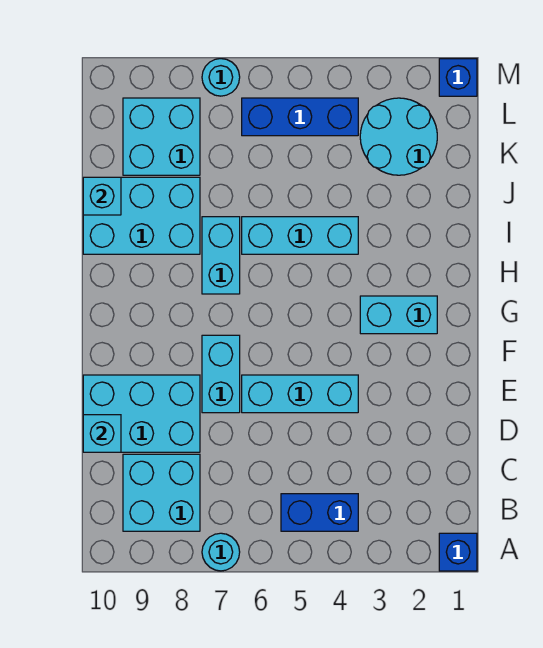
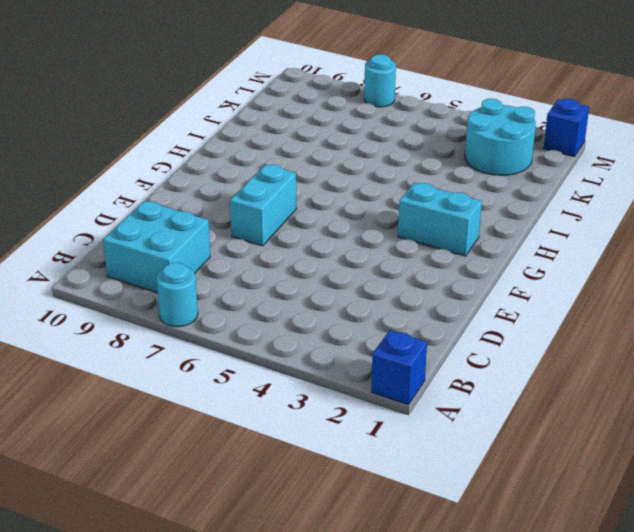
none -> blue 1x2 brick [281,494,358,531]
none -> cyan 2x3 brick [83,375,200,452]
none -> cyan 1x3 brick [242,375,358,413]

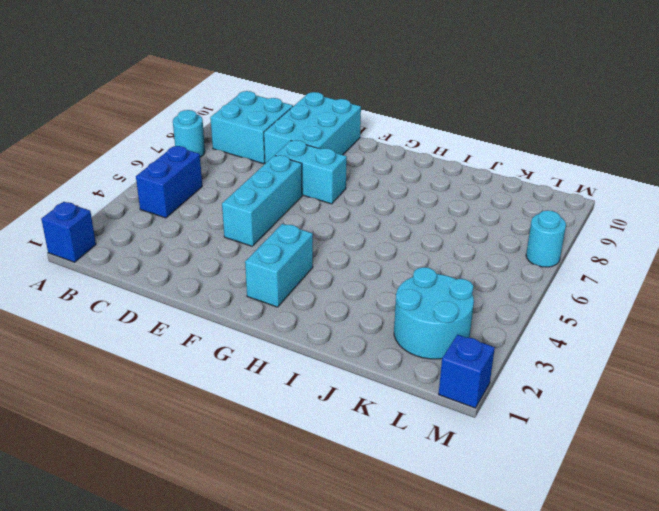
none -> cyan 1x2 brick [202,217,240,294]
none -> cyan 1x3 brick [242,217,358,254]
none -> cyan 2x3 brick [83,177,200,254]

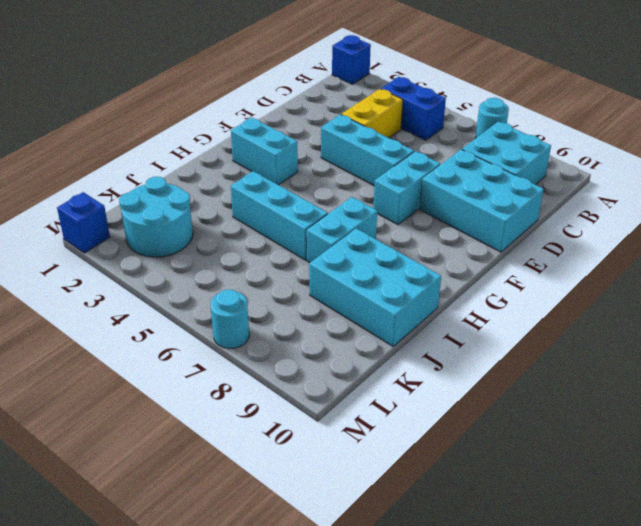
yellow 1x2 brick [342,89,403,138] -> none
none -> cyan 2x2 brick [123,98,200,175]
none -> blue 1x3 brick [242,98,358,136]
none -> cyan 1x1 brick [83,415,121,452]

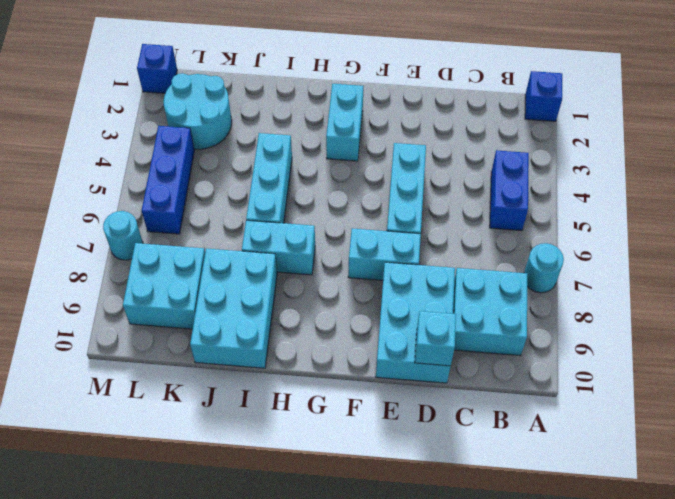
none -> cyan 1x1 brick [83,177,121,215]

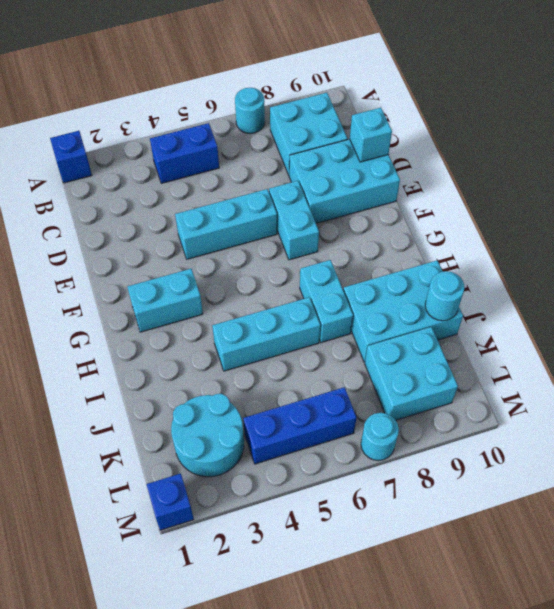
cyan 1x1 round brick [425,271,464,321] -> cyan 1x1 brick [83,177,121,215]

